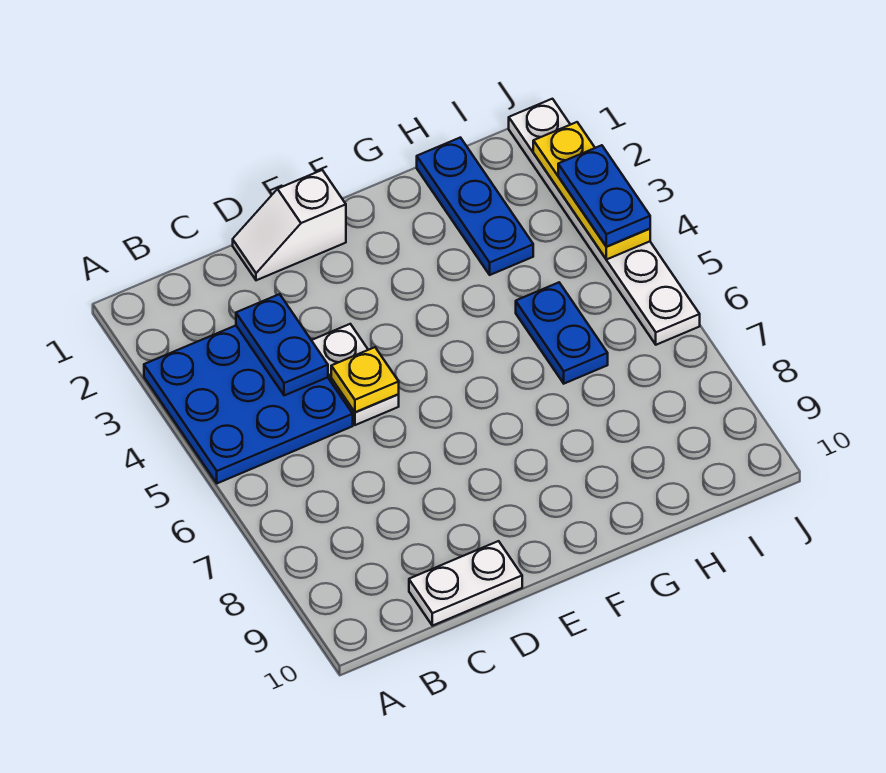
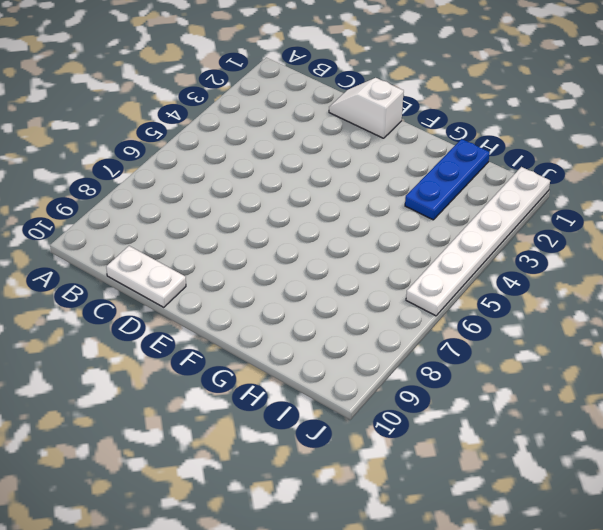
none -> blue 3x3 plate [144,326,353,483]
none -> white 1x2 plate [311,324,399,425]

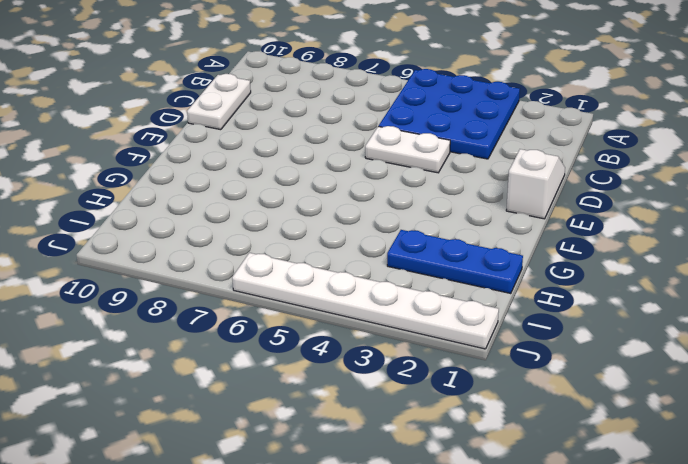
none -> blue 1x2 plate [516,283,608,384]
none -> blue 1x2 plate [236,294,328,396]

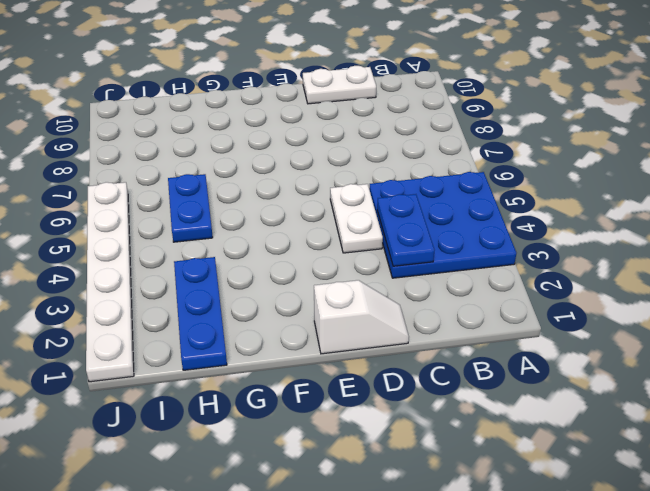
none -> yellow 1x1 plate [331,347,399,412]
none -> yellow 1x3 plate [533,122,650,260]

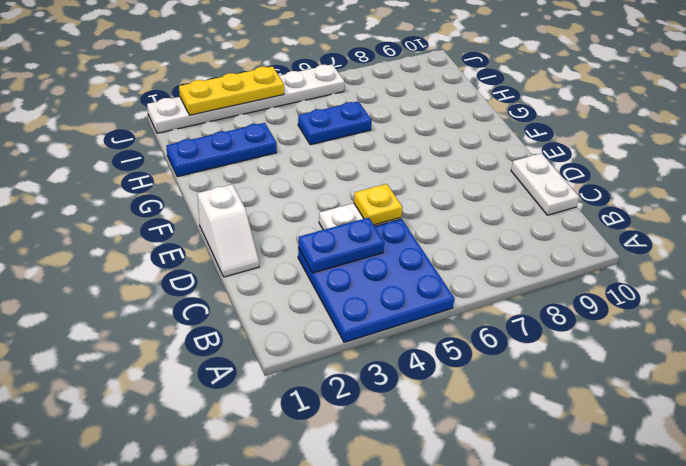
none -> blue 1x2 plate [558,145,650,247]

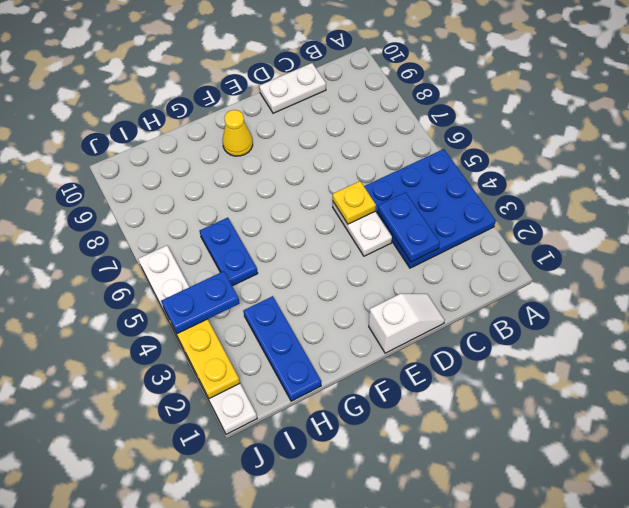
yellow 1x1 cone [223,110,253,156] -> none
blue 1x2 plate [161,271,240,334] -> blue 1x2 plate turned to [558,145,650,247]

